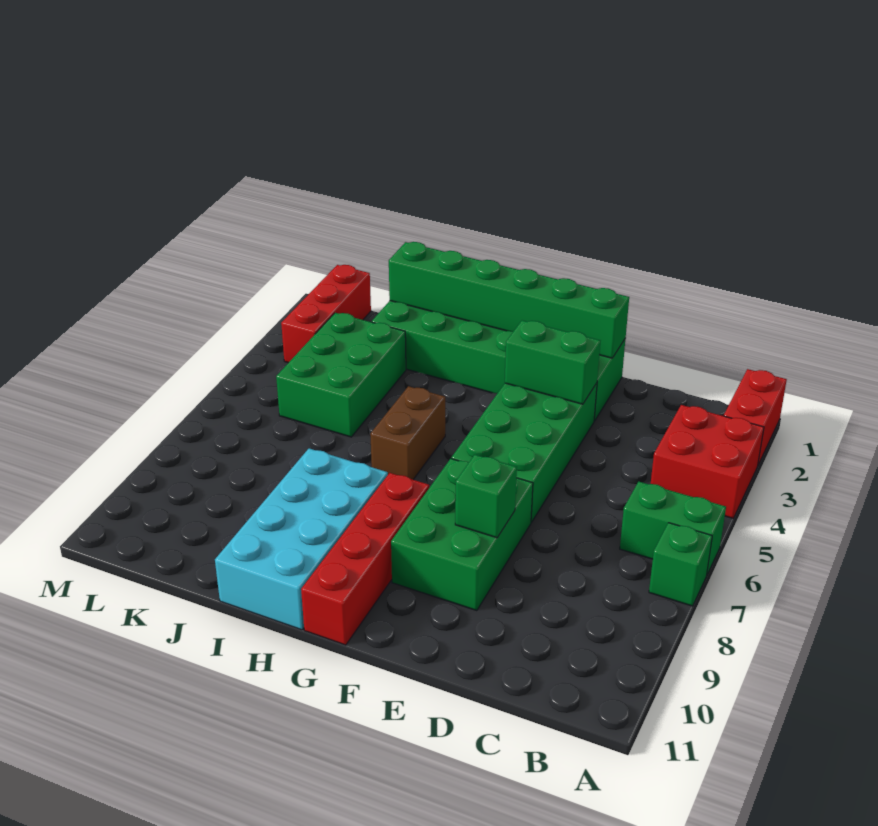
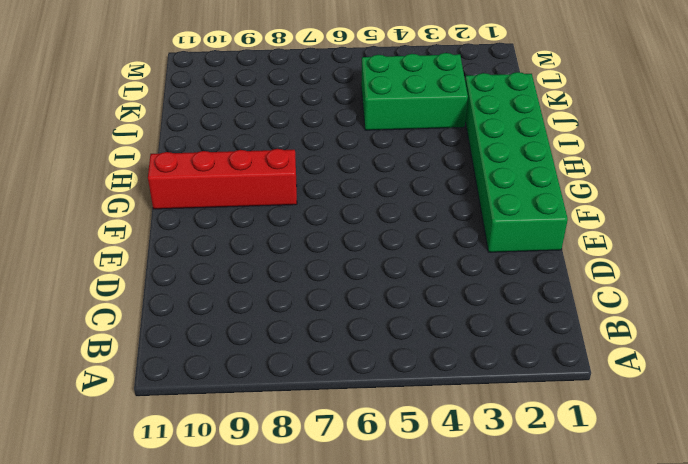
none -> red 1x2 brick [724,369,787,465]
none -> red 2x2 brick [651,405,764,518]
none -> green 1x2 brick [620,482,726,574]

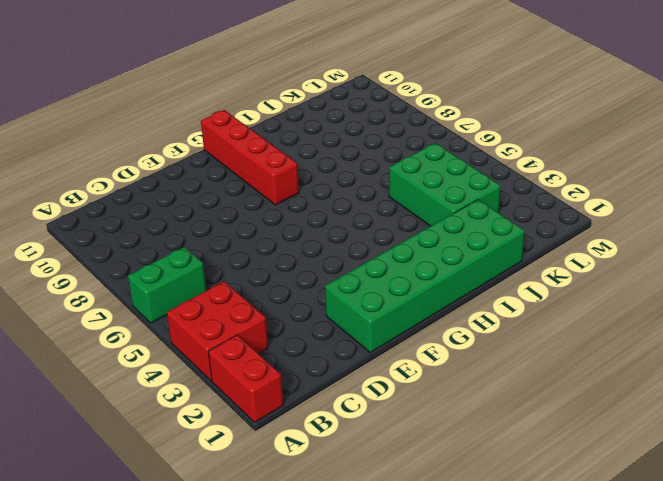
none -> green 1x1 brick [649,523,712,606]
none -> green 2x4 brick [451,383,597,522]
none -> green 2x3 brick [391,459,533,611]

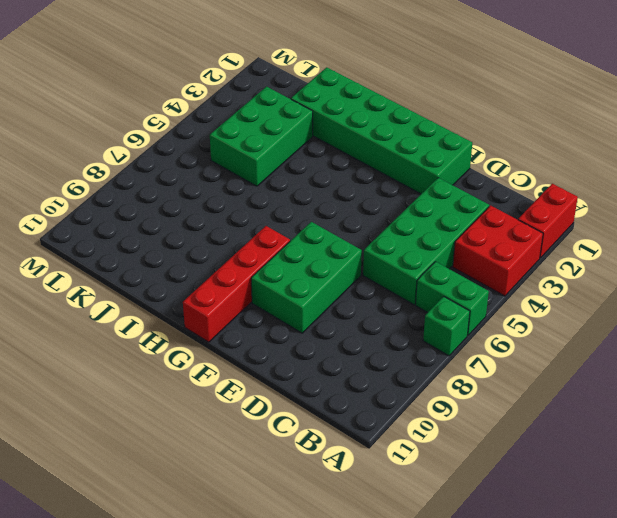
green 2x4 brick [363,178,489,305] -> green 2x4 brick moved to [451,383,597,522]
none -> brown 1x2 brick [370,386,445,480]
none -> cyan 2x4 brick [215,448,388,630]
none -> red 1x3 brick [281,265,371,363]

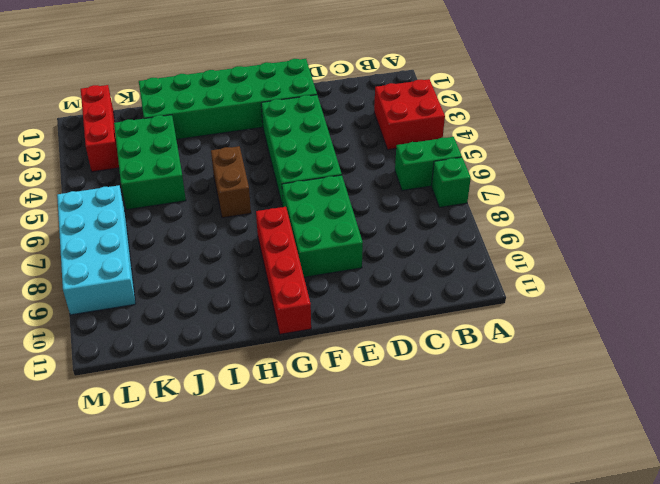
cyan 2x4 brick [57,185,136,315] -> cyan 2x4 brick moved to [215,448,388,630]
none -> red 1x2 brick [724,369,787,465]
none -> green 1x6 brick [389,242,629,358]
none -> green 1x2 brick [505,320,600,404]

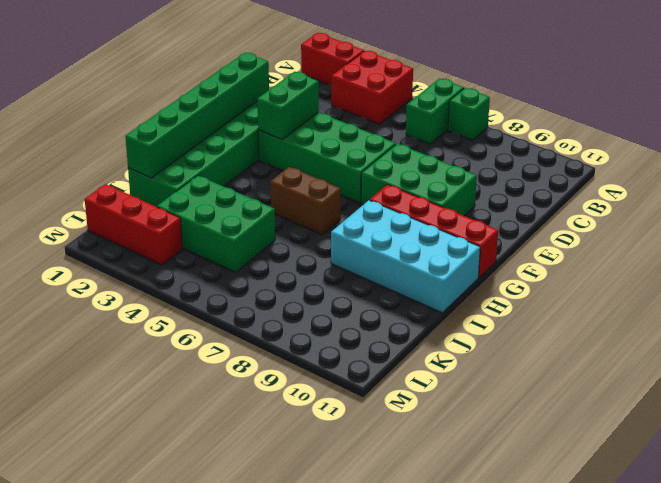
none -> green 1x1 brick [455,455,517,538]

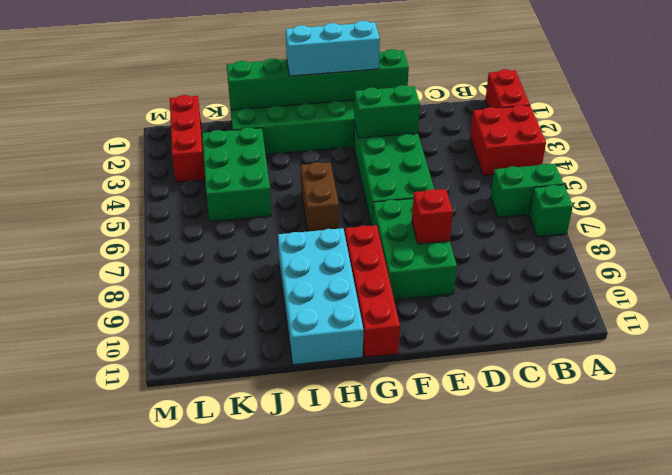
red 1x1 brick [412,189,453,244] -> green 1x1 brick [455,455,517,538]
cyan 1x3 brick [285,21,380,76] -> none

